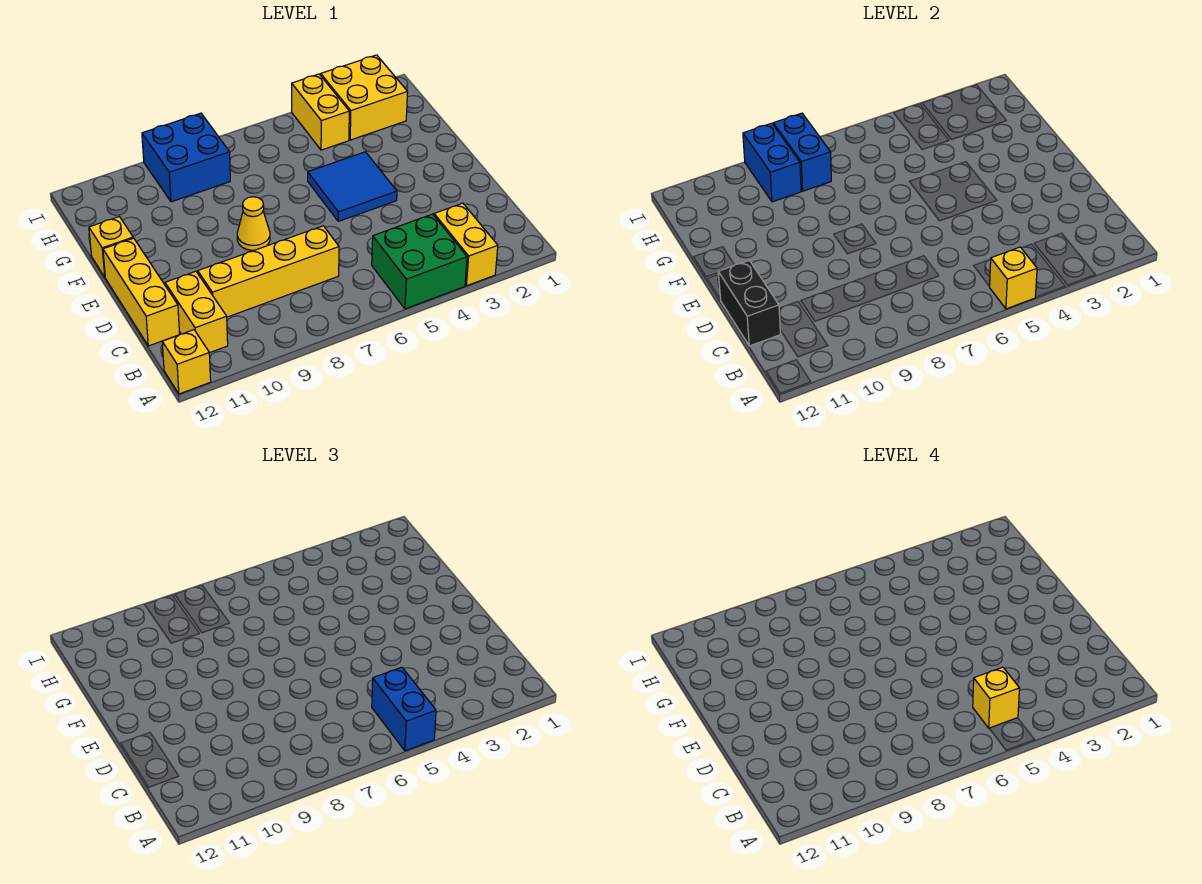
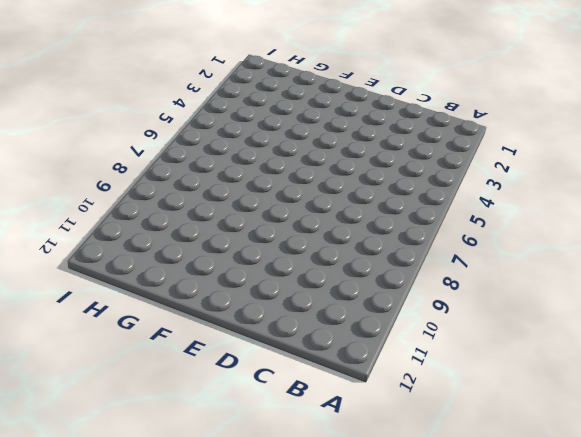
none -> yellow 1x2 brick [434,203,498,286]
none -> green 2x2 brick [372,214,467,309]
none -> yellow 1x1 brick [162,330,211,394]

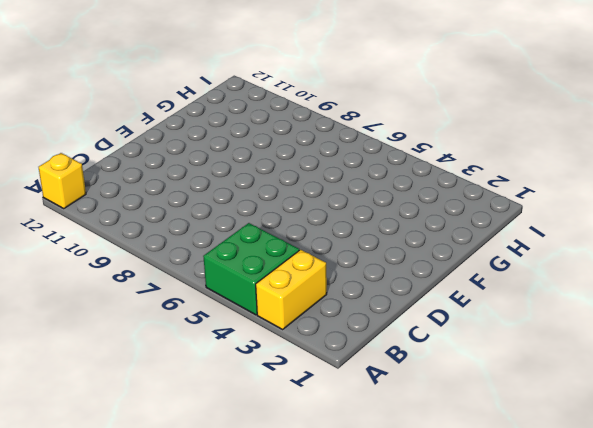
none -> yellow 1x2 brick [165,271,228,353]
none -> yellow 1x4 brick [198,226,339,317]
none -> yellow 1x3 brick [103,238,180,346]

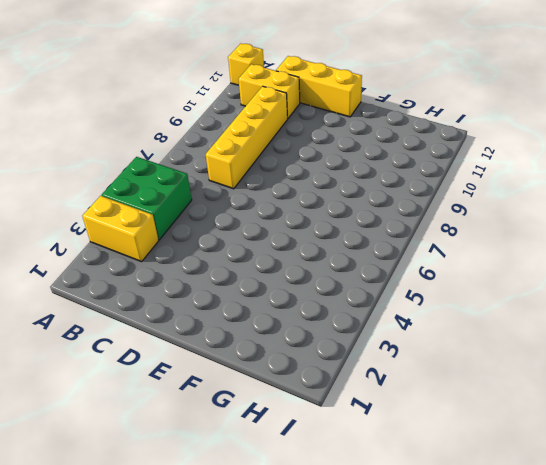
none -> blue 2x2 tile [308,152,397,221]
none -> yellow 1x1 cone [237,197,270,250]
none -> yellow 1x1 brick [89,217,133,277]

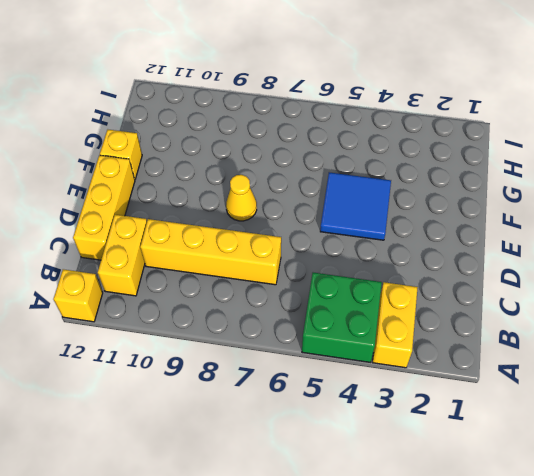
none -> yellow 2x2 brick [321,55,408,140]
none -> yellow 1x2 brick [292,74,349,150]
none -> blue 2x2 brick [142,113,230,202]

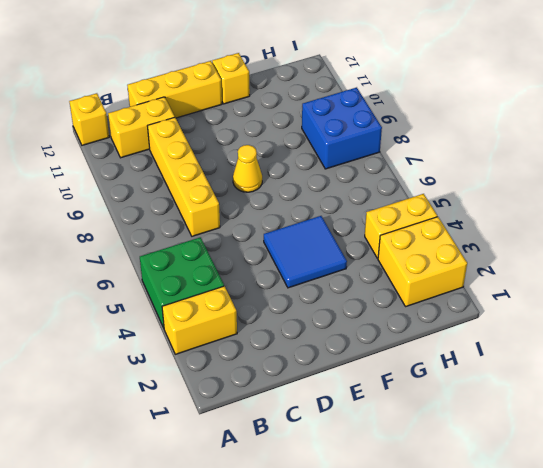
none -> yellow 1x1 brick [989,247,1037,309]
none -> black 1x2 brick [718,260,781,346]
none -> blue 1x2 brick [773,113,831,191]

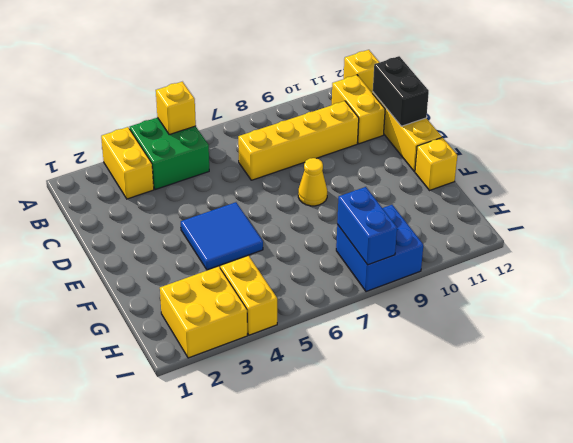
none -> blue 1x2 brick [743,123,801,202]
none -> blue 1x2 brick [372,667,436,751]
none -> yellow 1x1 brick [973,667,1020,728]

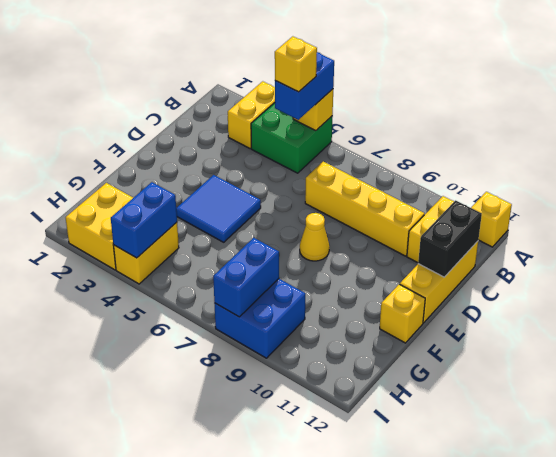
blue 1x2 brick [111,182,177,258] -> blue 1x2 brick moved to [743,123,801,202]

